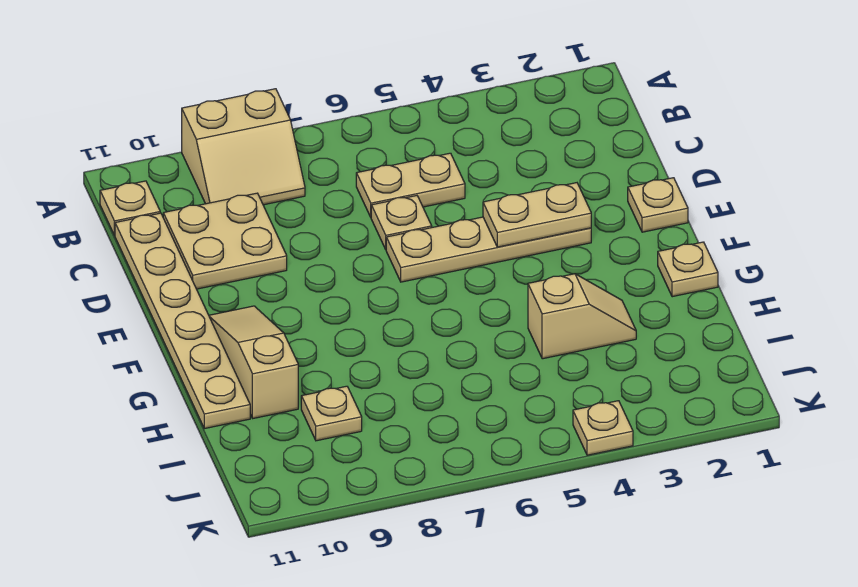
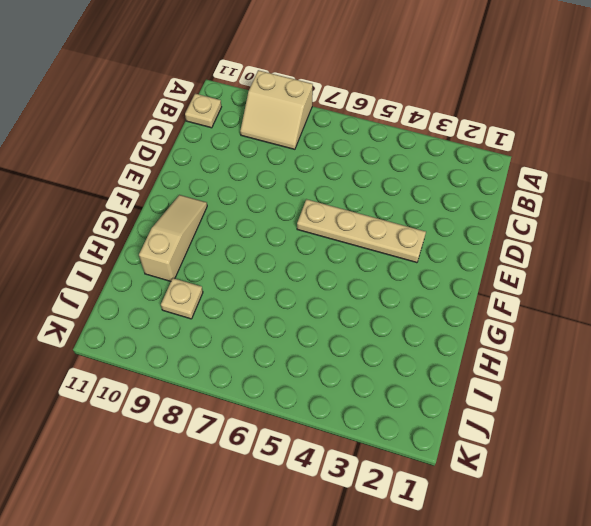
none -> tan 1x2 plate [356,153,465,217]
none -> tan 2x2 plate [163,193,287,289]
none -> tan 1x6 plate [115,213,250,429]

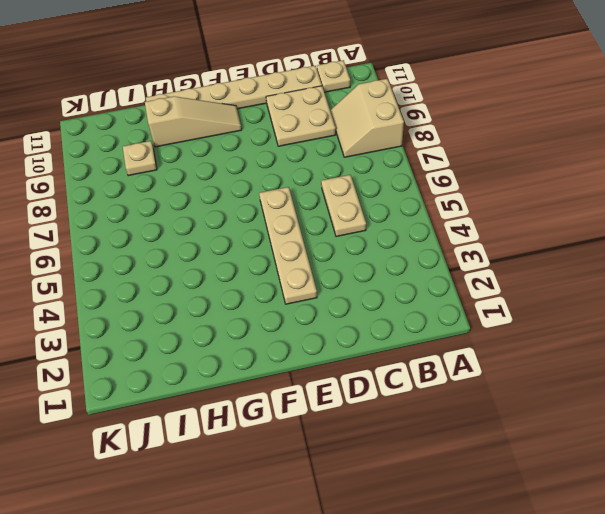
none -> tan 1x1 plate [371,196,432,249]
none -> tan 1x1 plate [628,178,688,232]
none -> tan 1x1 plate [658,242,718,297]

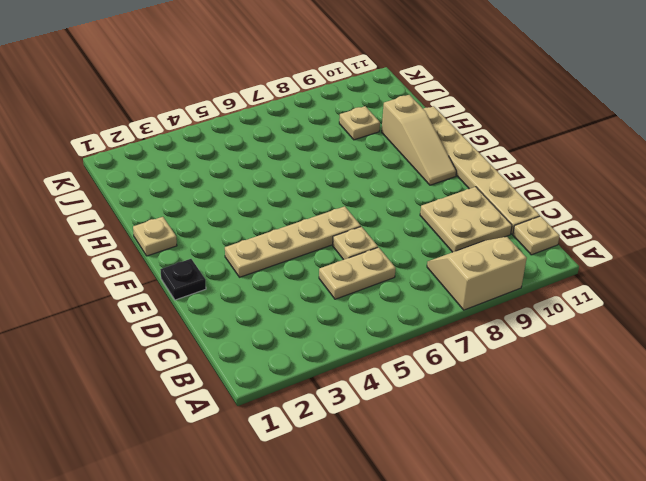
black 1x1 plate [160,259,206,300] -> tan 1x1 plate [628,178,688,232]
none -> tan 1x2 slope [528,274,636,359]
none -> tan 1x1 plate [573,401,633,455]
none -> tan 1x2 plate [483,183,591,247]

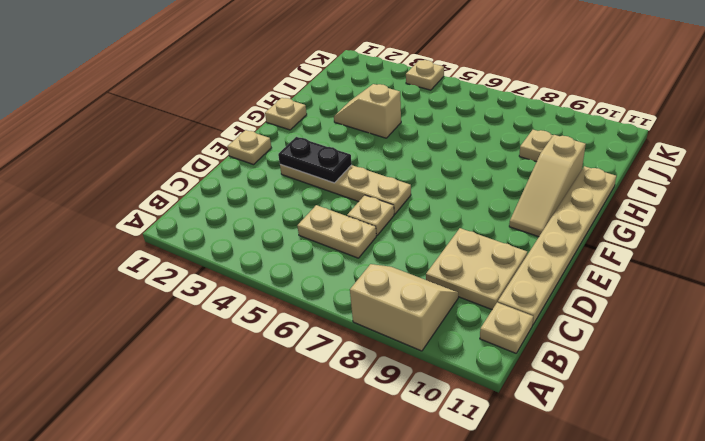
black 1x2 plate [278,137,352,183] -> tan 1x2 plate [483,183,591,247]

